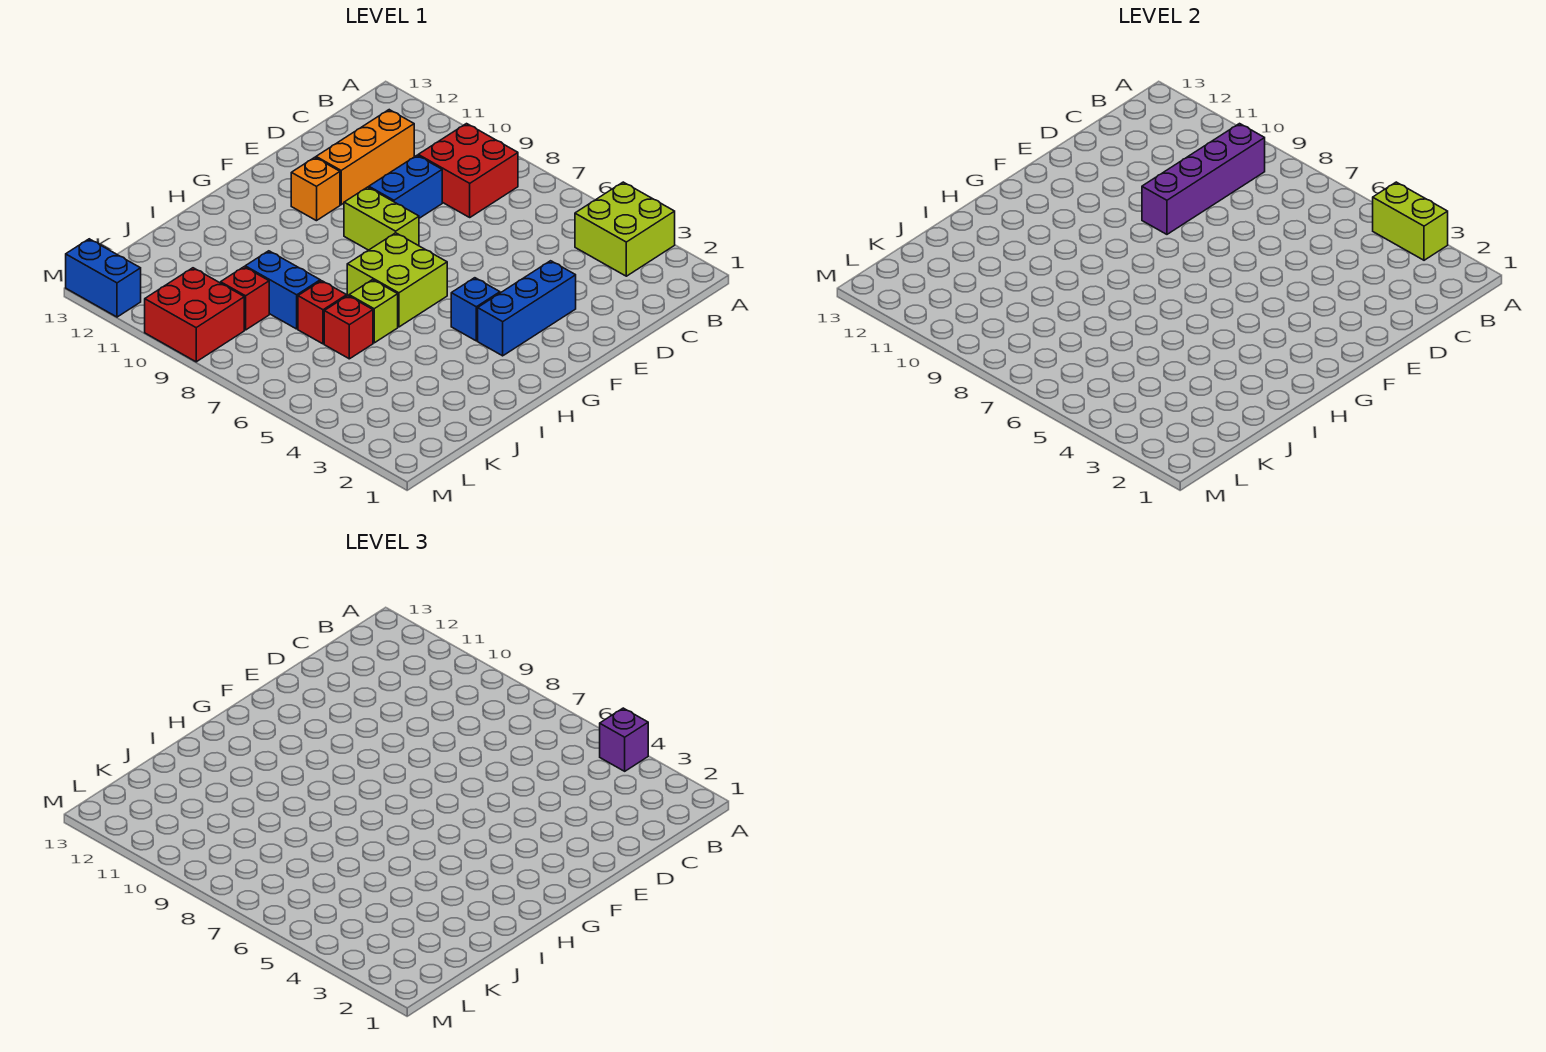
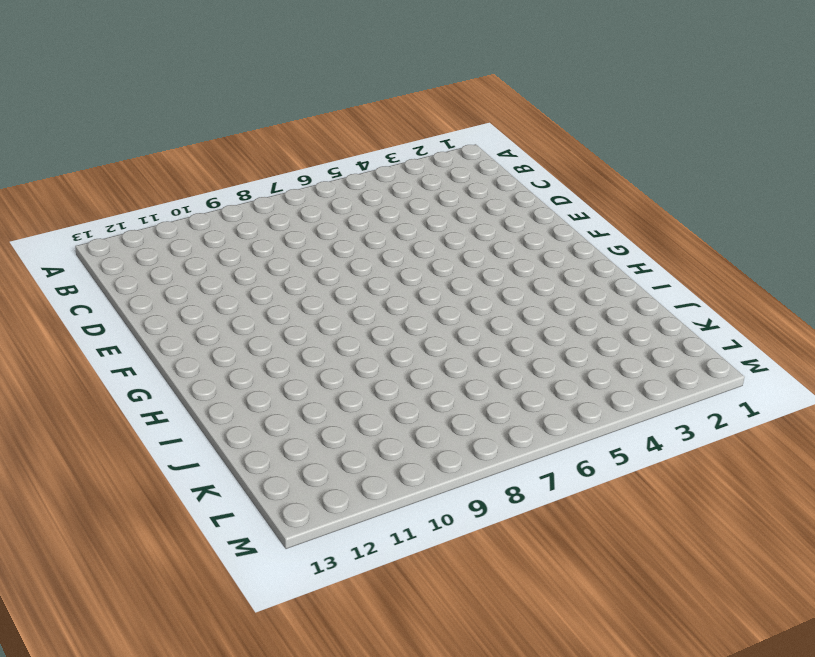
none -> lime 2x2 brick [575,182,675,276]
none -> red 2x2 brick [418,124,518,217]
none -> orange 1x3 brick [316,110,414,205]

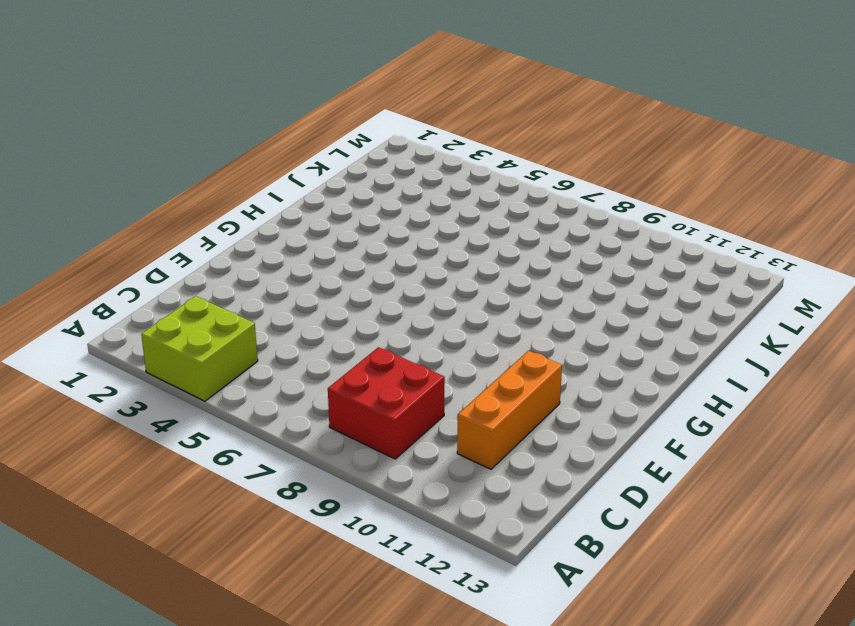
none -> blue 1x2 brick [369,155,442,218]
none -> blue 1x3 brick [478,261,576,356]
none -> lime 1x2 brick [344,187,419,250]

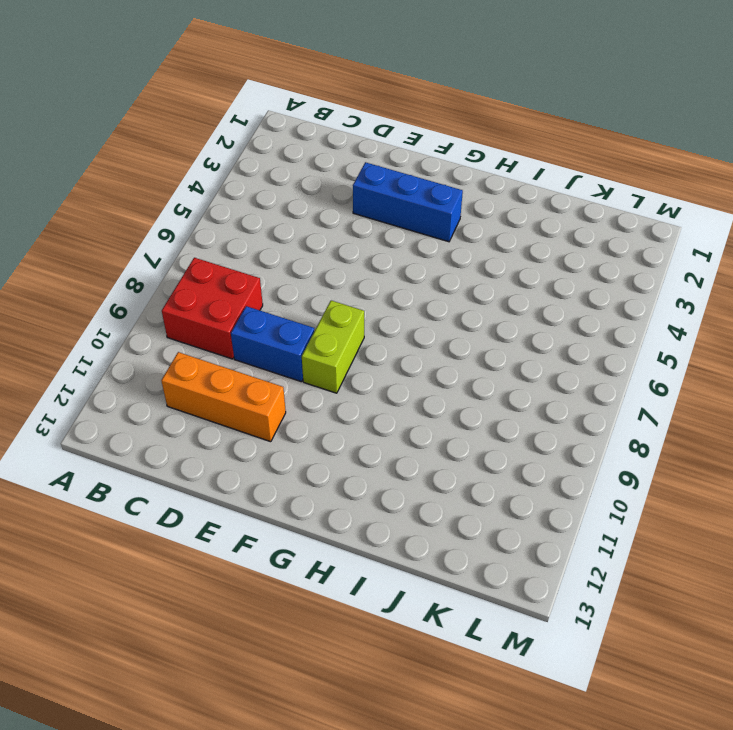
none -> lime 2x2 brick [575,182,675,276]
none -> orange 1x1 brick [291,157,340,221]
none -> blue 1x1 brick [451,278,500,341]

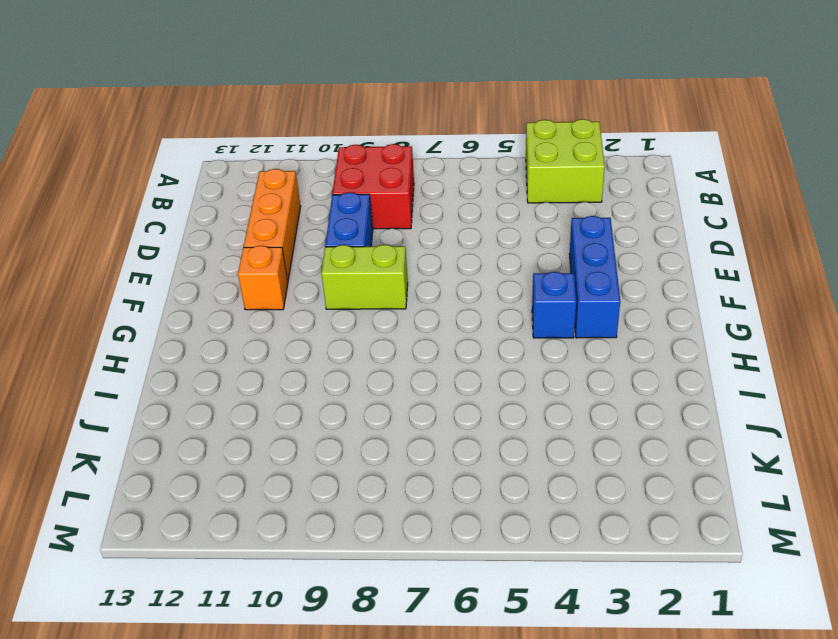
none -> lime 2x2 brick [347,233,447,327]
none -> lime 1x1 brick [349,280,398,343]
none -> red 1x1 brick [324,296,373,359]

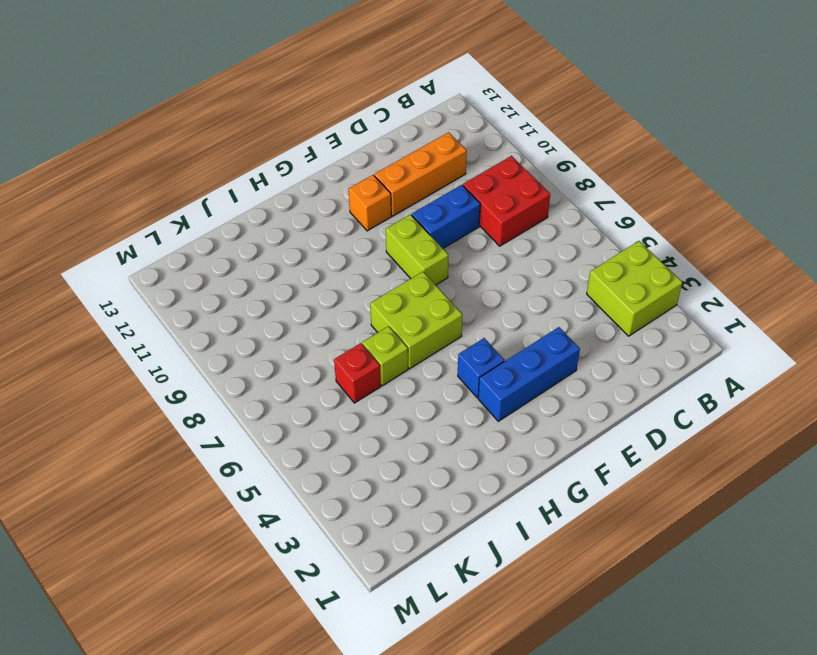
none -> red 1x1 brick [298,281,347,344]
none -> blue 1x2 brick [245,251,320,329]
none -> red 1x1 brick [221,267,269,330]

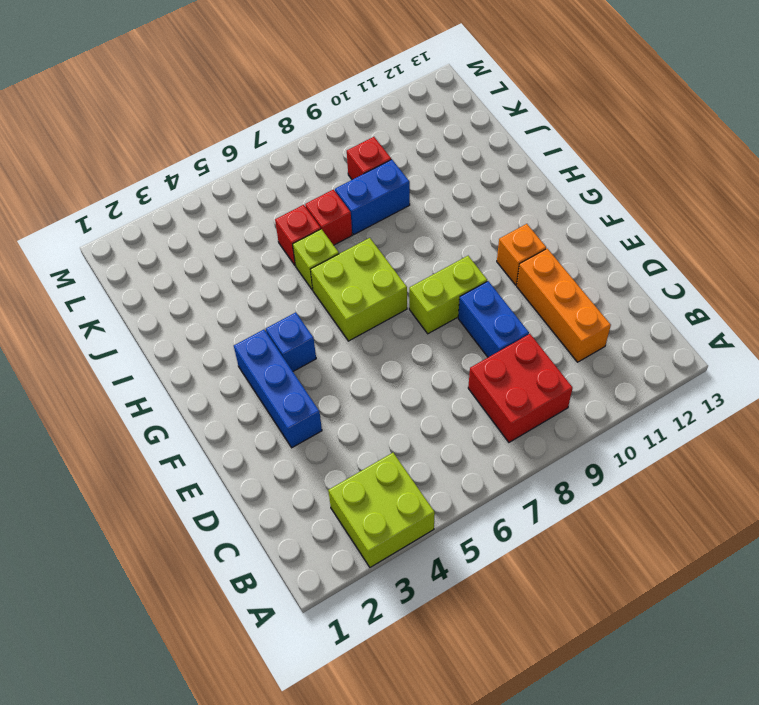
none -> red 2x2 brick [145,268,244,362]
none -> blue 1x2 brick [66,239,141,317]
none -> lime 1x2 brick [1373,182,1448,260]

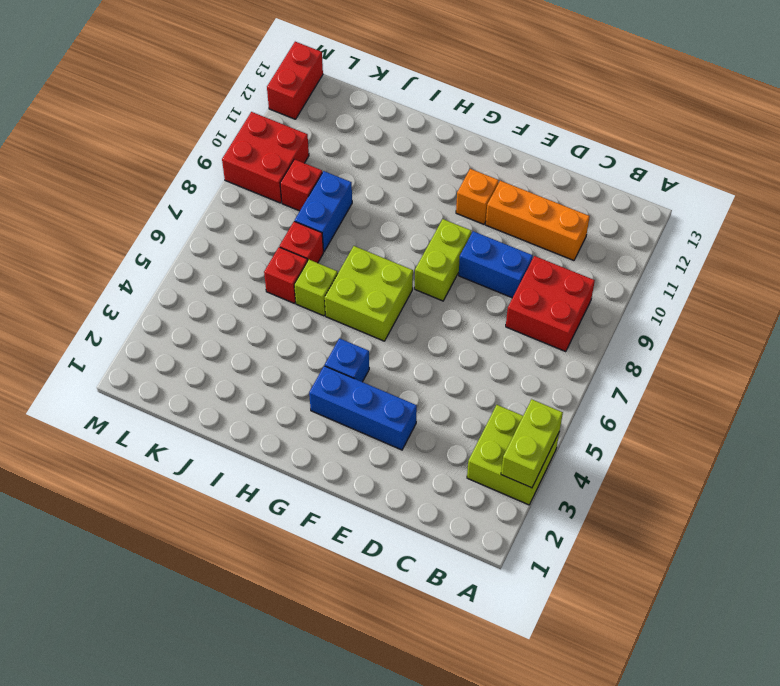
red 1x2 brick [267,42,323,119] -> blue 1x2 brick [66,239,141,317]
none -> purple 1x4 brick [1142,124,1265,234]
none -> purple 1x1 brick [600,708,648,771]

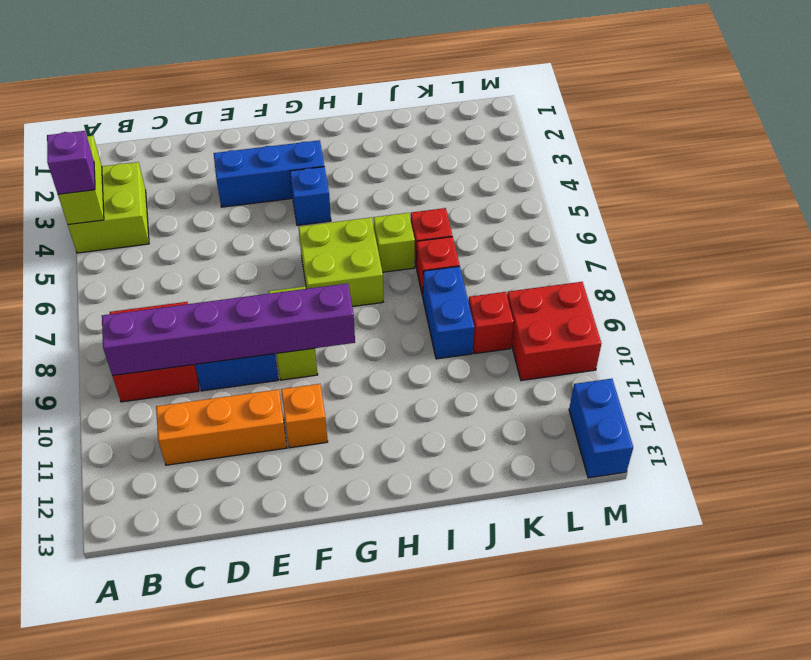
purple 1x6 brick [102,283,355,376] -> purple 1x4 brick [1142,124,1265,234]

